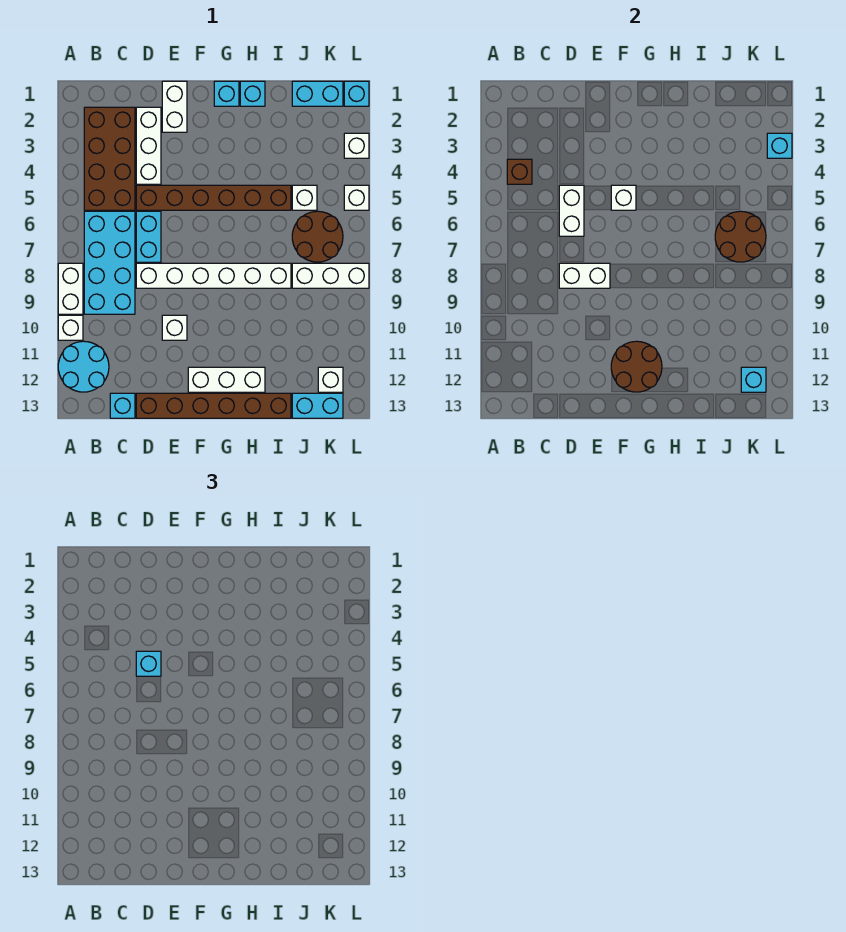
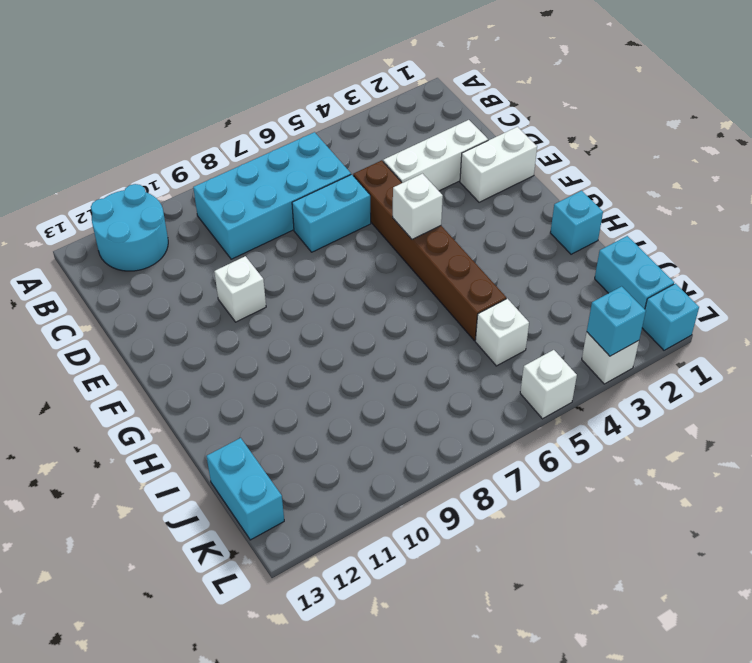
none -> white 1x2 brick [58,263,83,314]
none -> white 1x1 brick [58,315,83,340]
none -> brown 2x4 brick [84,107,135,210]
none -> cyan 1x1 brick [110,393,135,418]

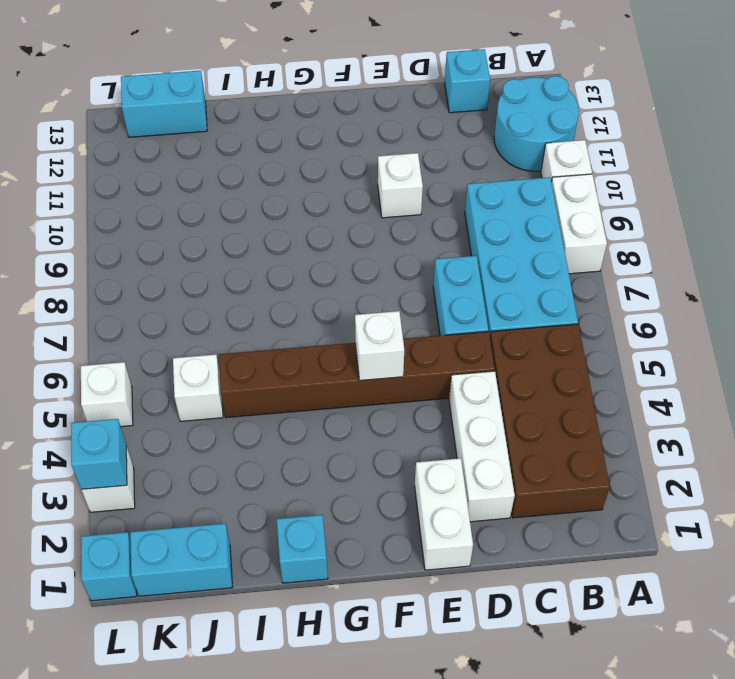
none -> white 1x6 brick [136,263,291,288]
none -> brown 1x6 brick [136,393,291,418]
none -> white 1x3 brick [188,367,265,392]
none -> cyan 1x1 brick [214,81,239,106]

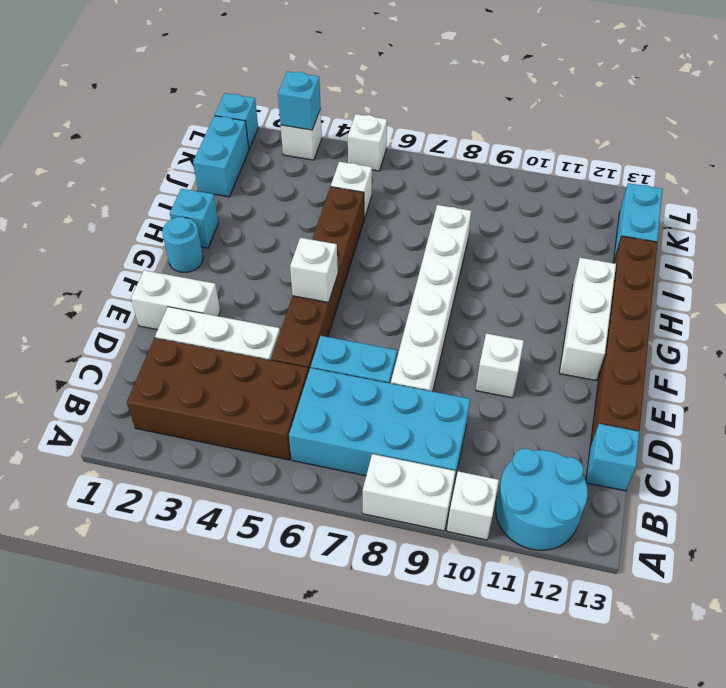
cyan 1x1 round brick [162,217,203,272] -> cyan 1x1 brick [214,81,239,106]
none -> brown 2x2 round brick [292,211,343,262]
none -> white 1x3 brick [292,263,369,288]
none -> white 1x1 brick [318,367,343,392]
none -> brown 1x1 brick [507,159,532,184]

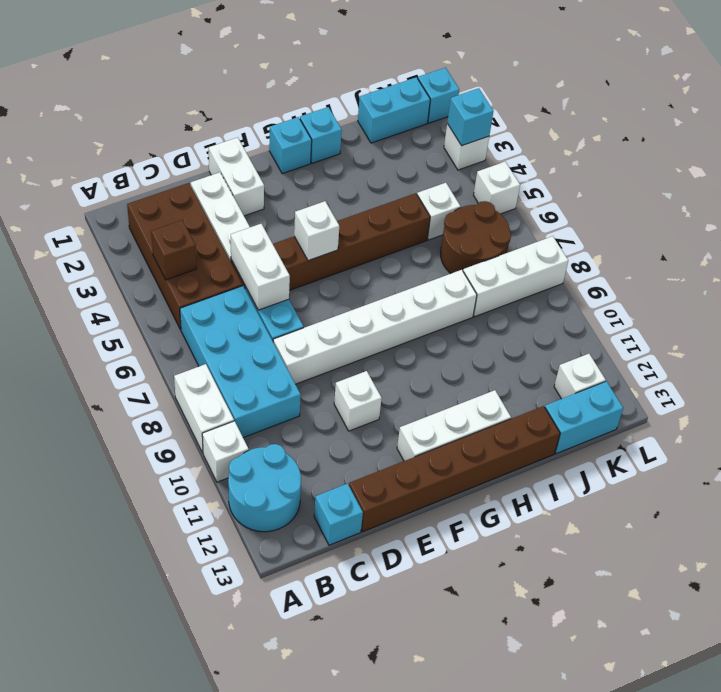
none -> white 1x2 brick [559,263,610,288]
none -> brown 2x2 round brick [611,341,662,392]
none -> brown 2x2 round brick [715,211,766,262]
none -> cyan 1x1 brick [741,367,766,392]

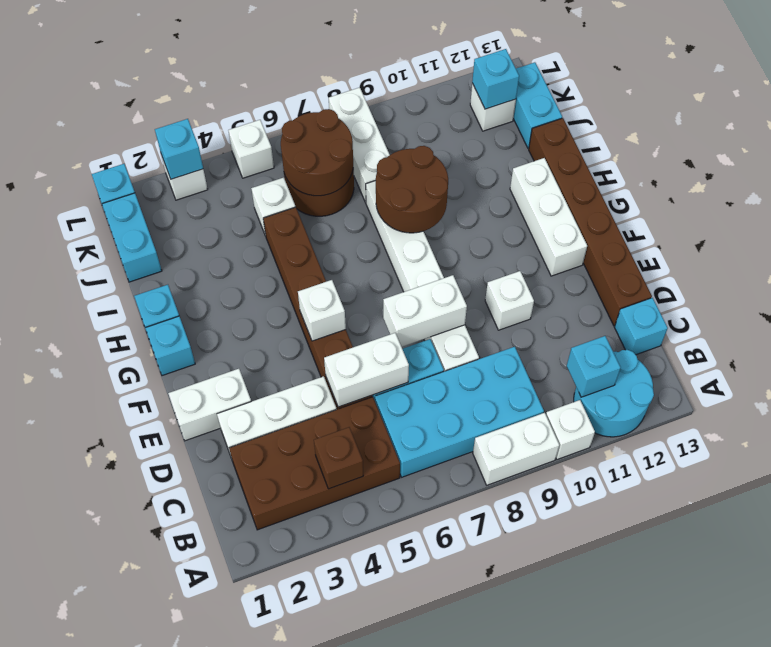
cyan 1x1 brick [567,336,621,397] -> cyan 1x1 brick moved to [136,651,161,676]
white 1x2 brick [383,275,467,347] -> white 1x2 brick turned to [559,263,610,288]
brown 2x2 round brick [376,146,448,233] -> brown 2x2 round brick moved to [611,341,662,392]

